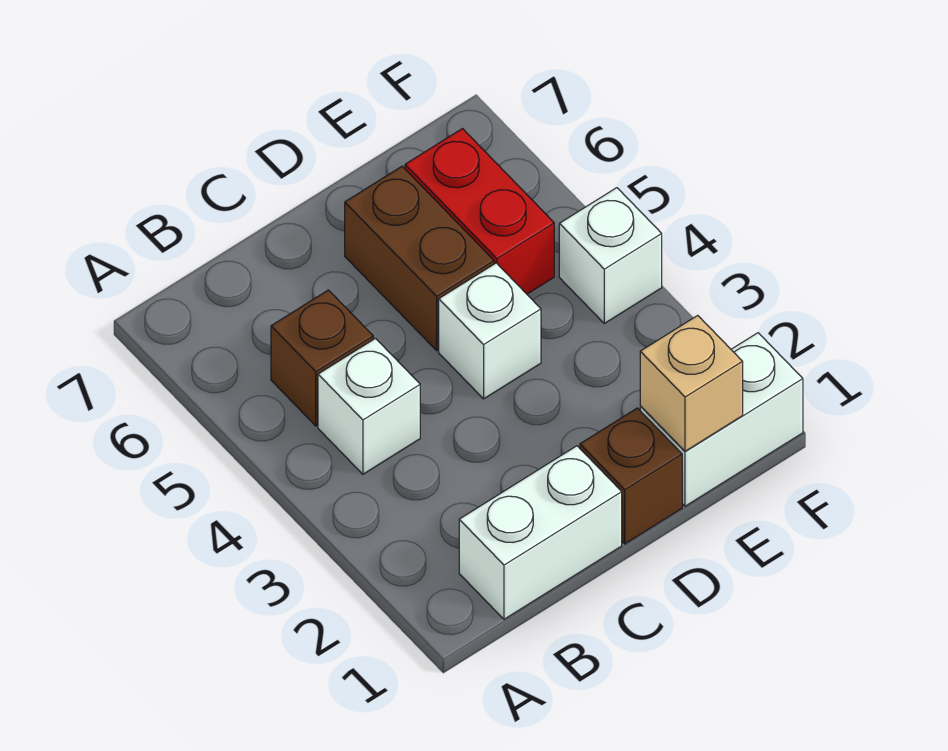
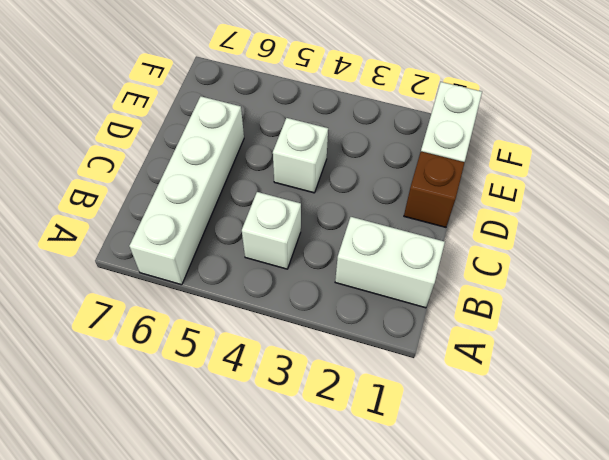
white 1x4 brick [129,96,244,285] -> brown 1x2 brick [345,166,494,350]
white 1x2 brick [335,217,445,308] -> white 1x2 brick turned to [459,446,622,619]
none -> brown 1x1 brick [271,290,373,426]
none -> red 1x2 brick [405,129,554,294]

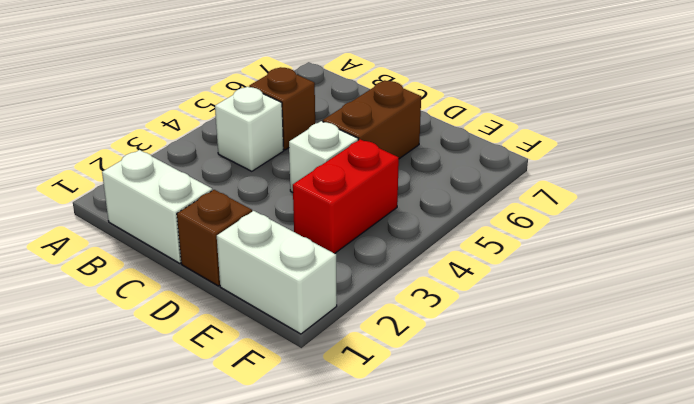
red 1x2 brick [293,139,399,254] -> red 1x2 brick moved to [405,129,554,294]
none -> white 1x1 brick [559,188,662,323]
none -> tan 1x1 brick [640,315,743,451]

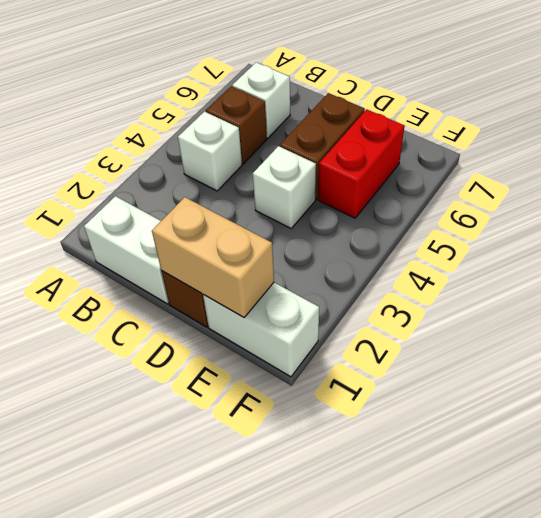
white 1x1 brick [232,62,290,138] -> white 1x1 brick moved to [559,188,662,323]
tan 1x2 brick [152,197,274,317] -> tan 1x1 brick [640,315,743,451]

